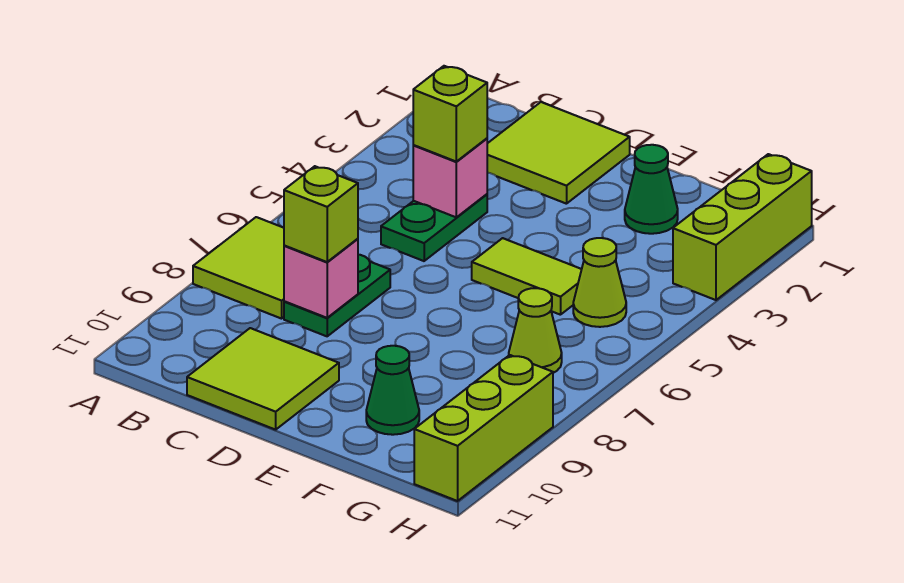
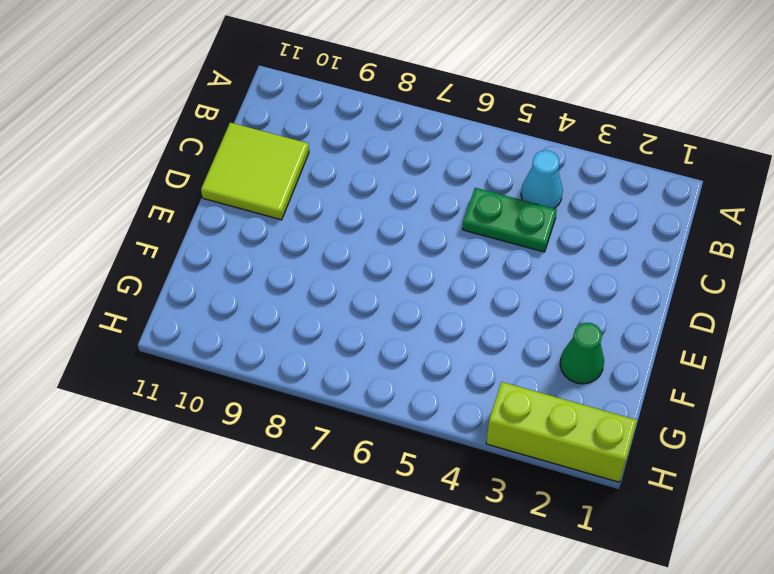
cyan 1x1 cone [521,150,563,209] -> none
none -> lime 2x2 tile [193,217,284,319]
none -> lime 2x2 tile [487,102,630,204]
none -> green 1x2 plate [284,255,390,336]

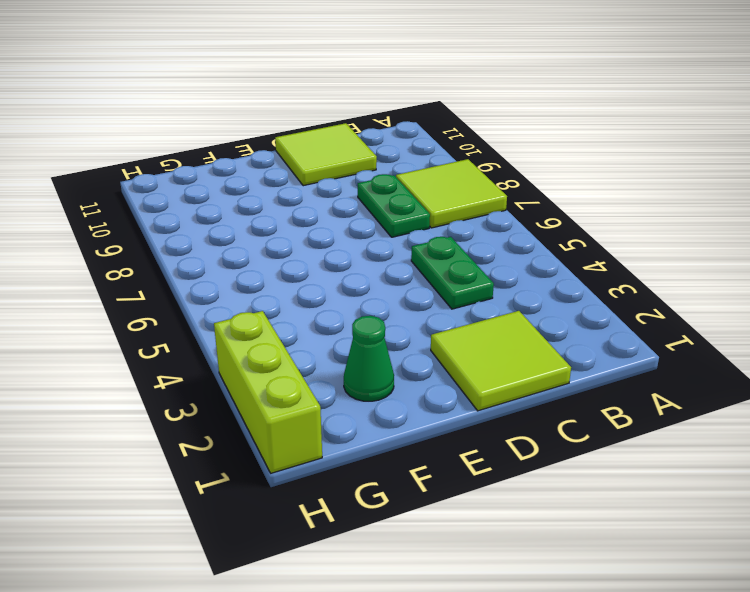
none -> lime 1x2 tile [472,238,582,315]
none -> green 1x1 cone [366,346,419,435]
none -> lime 1x1 cone [573,238,626,327]

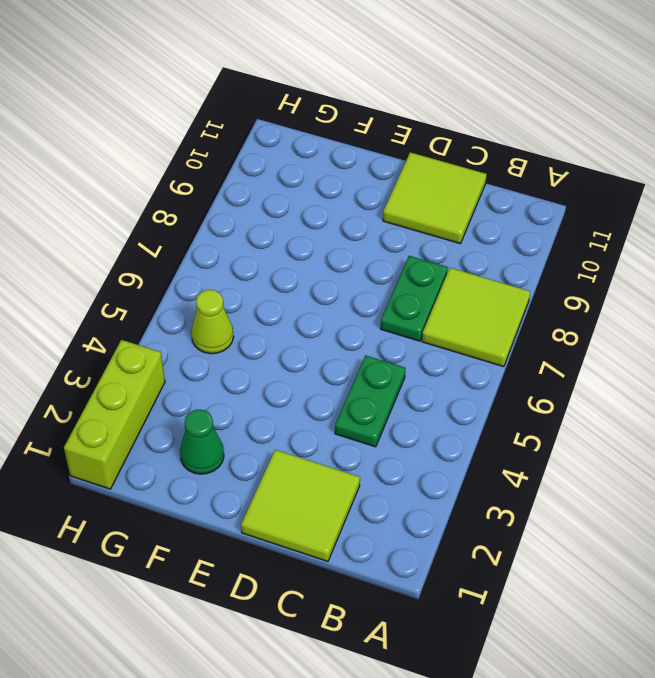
none -> lime 1x2 tile [472,238,582,315]
none -> green 1x1 cone [366,346,419,435]
none -> lime 1x1 cone [509,288,562,373]

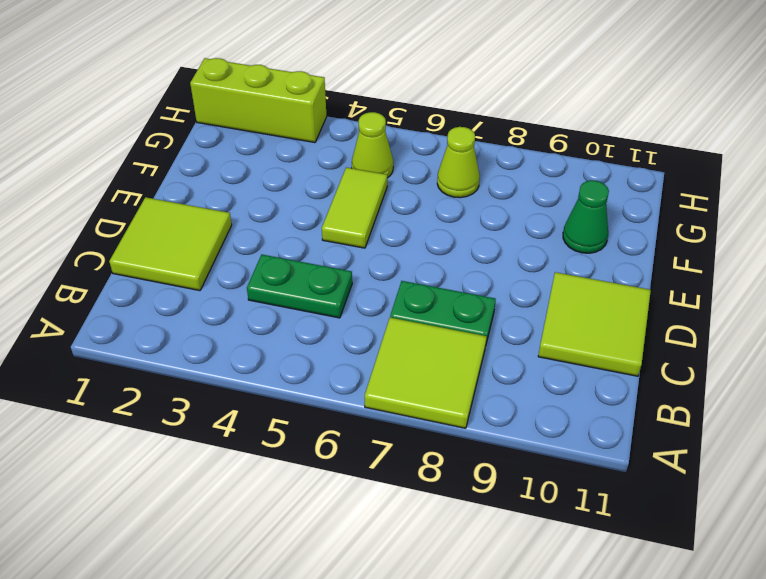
none -> green 1x1 cone [625,145,678,234]
none -> lime 1x3 brick [414,355,553,501]
none -> pink 1x1 brick [413,138,487,217]

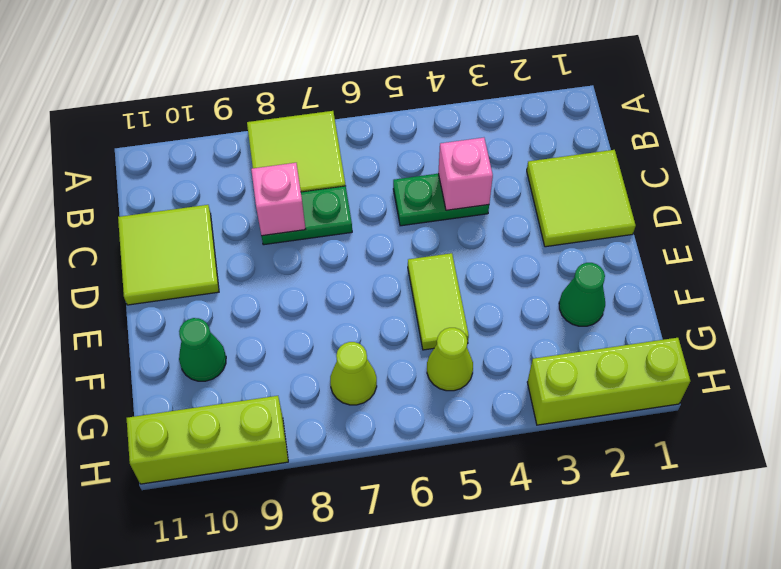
none -> lime 1x1 brick [413,66,487,162]
none -> lime 1x1 brick [284,166,358,262]

